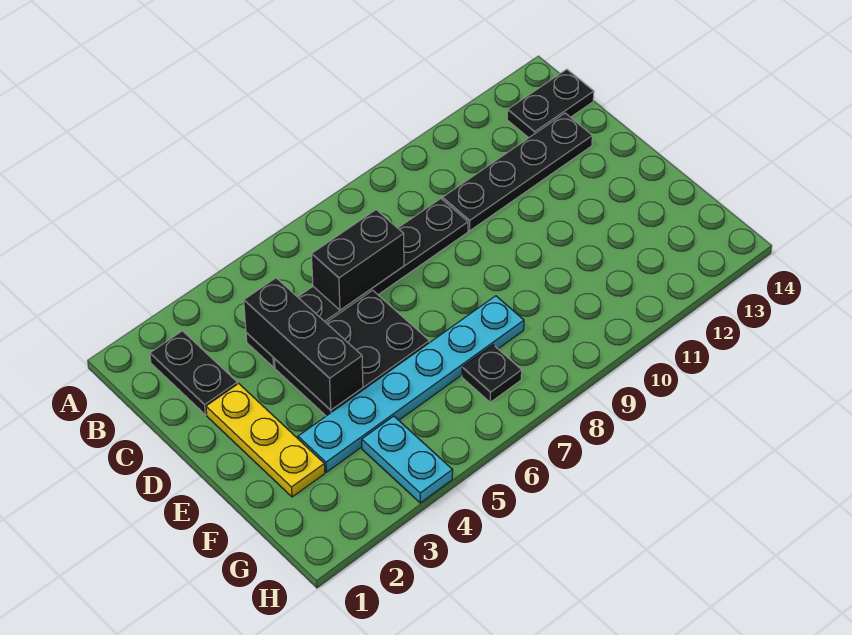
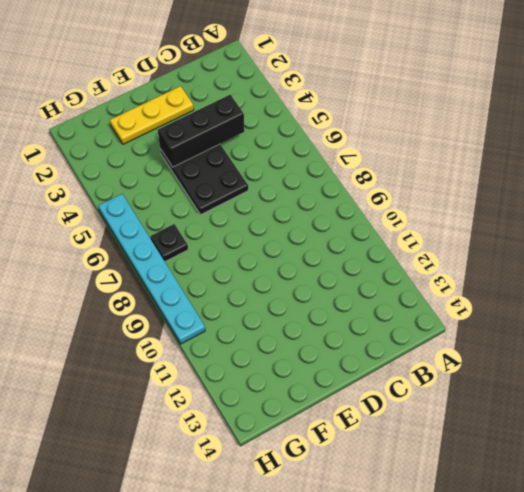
cyan 1x6 plate [99,194,205,344] -> cyan 1x6 plate moved to [298,296,524,472]
none -> black 1x2 plate [150,331,237,415]
none -> black 1x2 plate [507,69,594,138]

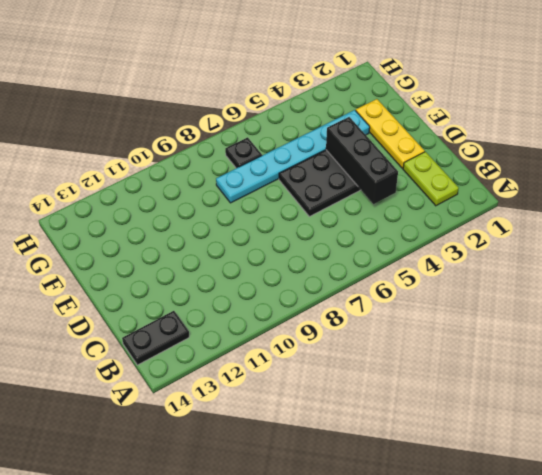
lime 1x2 plate [403,152,459,206] -> black 1x2 plate [150,331,237,415]
none -> black 1x6 plate [246,199,468,367]
none -> black 1x4 plate [442,113,592,231]

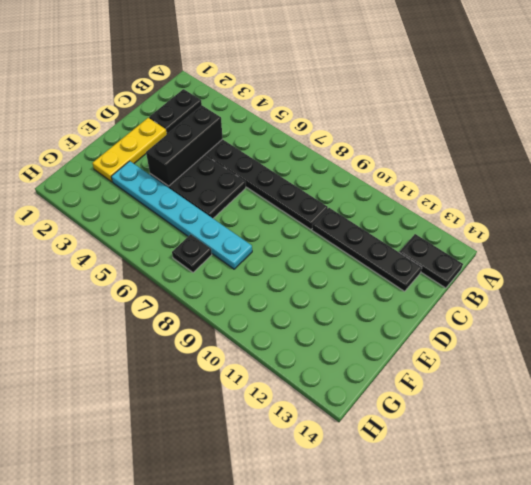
none -> cyan 1x2 plate [362,416,453,503]
none -> black 1x2 brick [311,210,404,310]

